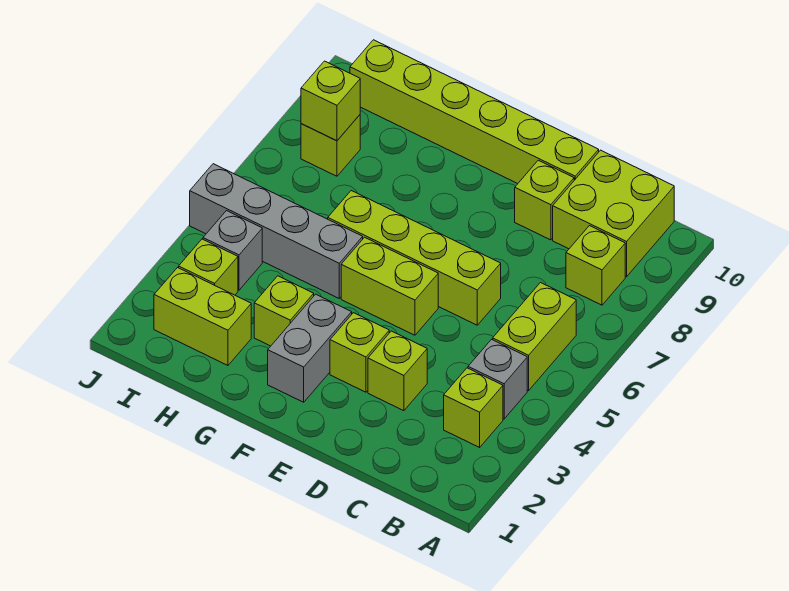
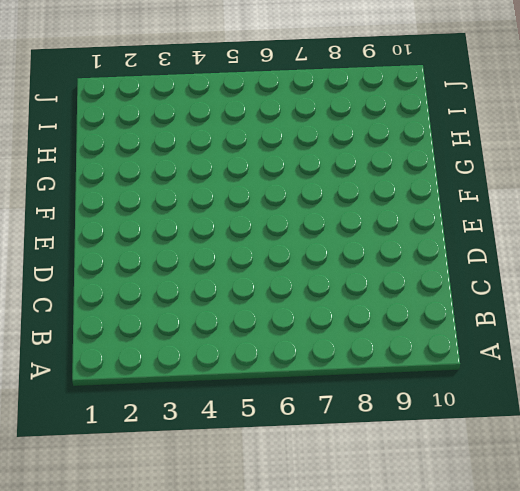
none -> lime 1x1 brick [444,368,503,447]
none -> grey 1x1 brick [468,339,527,419]
none -> lime 1x2 brick [493,283,576,391]

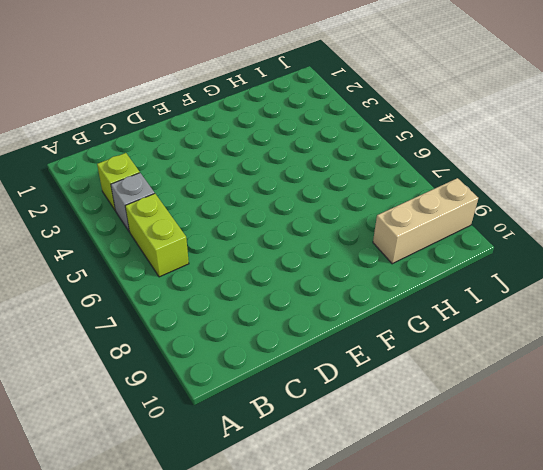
tan 1x3 brick [373,178,478,264] -> none
none -> lime 1x1 brick [566,226,625,305]
none -> lime 2x2 brick [553,150,674,277]
none -> lime 1x1 brick [368,331,427,411]

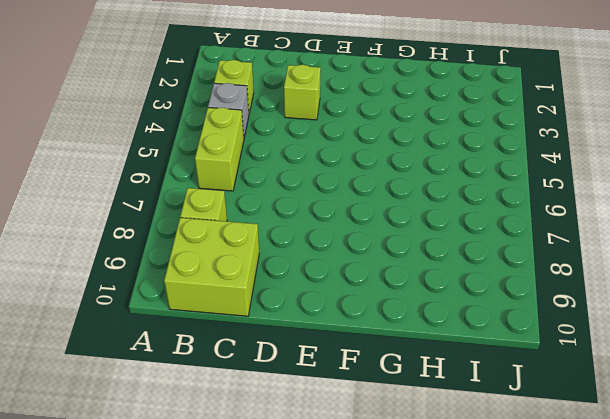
none -> lime 1x4 brick [328,191,501,325]
none -> lime 1x1 brick [515,160,574,240]
none -> lime 1x6 brick [350,40,599,184]

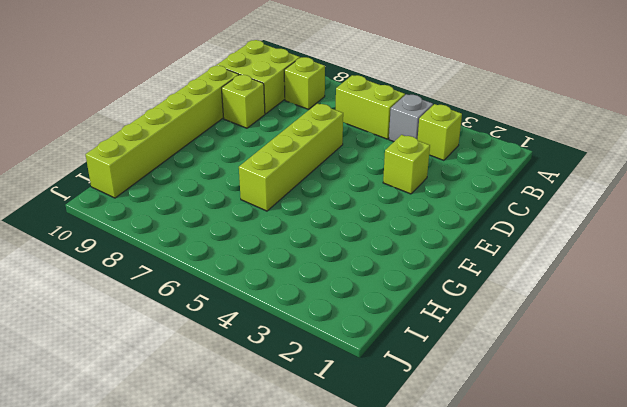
none -> lime 1x1 brick [330,313,389,392]
none -> lime 1x2 brick [341,237,438,335]
none -> grey 1x2 brick [268,294,352,402]

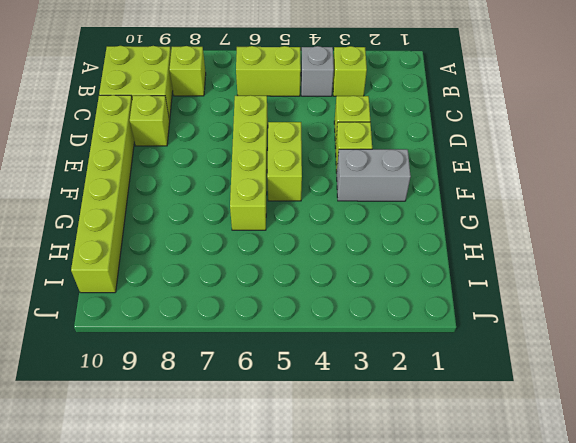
none -> lime 1x1 brick [254,276,314,346]
none -> grey 1x4 brick [190,164,363,298]
none -> lime 1x2 brick [154,268,251,365]

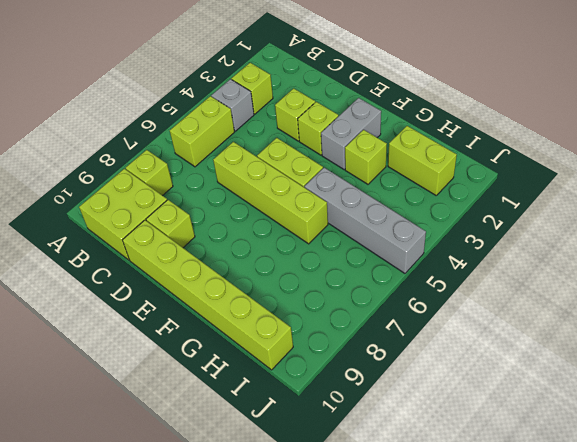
none -> lime 1x1 brick [179,239,238,295]
none -> grey 1x1 brick [203,211,262,290]
none -> lime 1x1 brick [301,115,360,176]

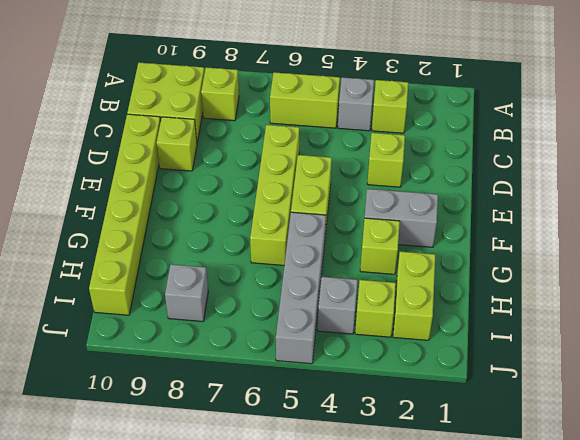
grey 1x1 brick [165,264,208,322] -> lime 1x1 brick [301,115,360,176]
none -> lime 1x1 brick [330,313,389,392]
none -> lime 1x1 brick [301,61,360,141]

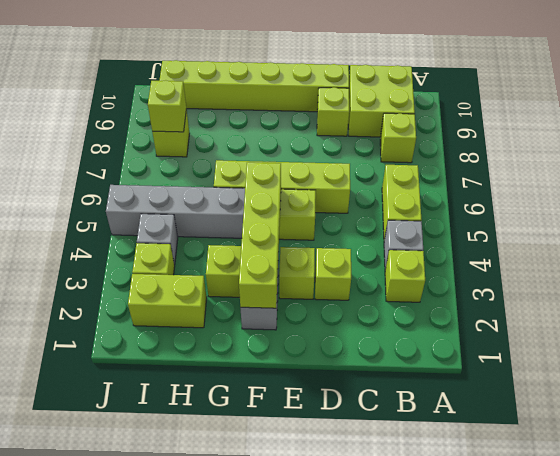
lime 1x4 brick [239,162,281,308] -> none

